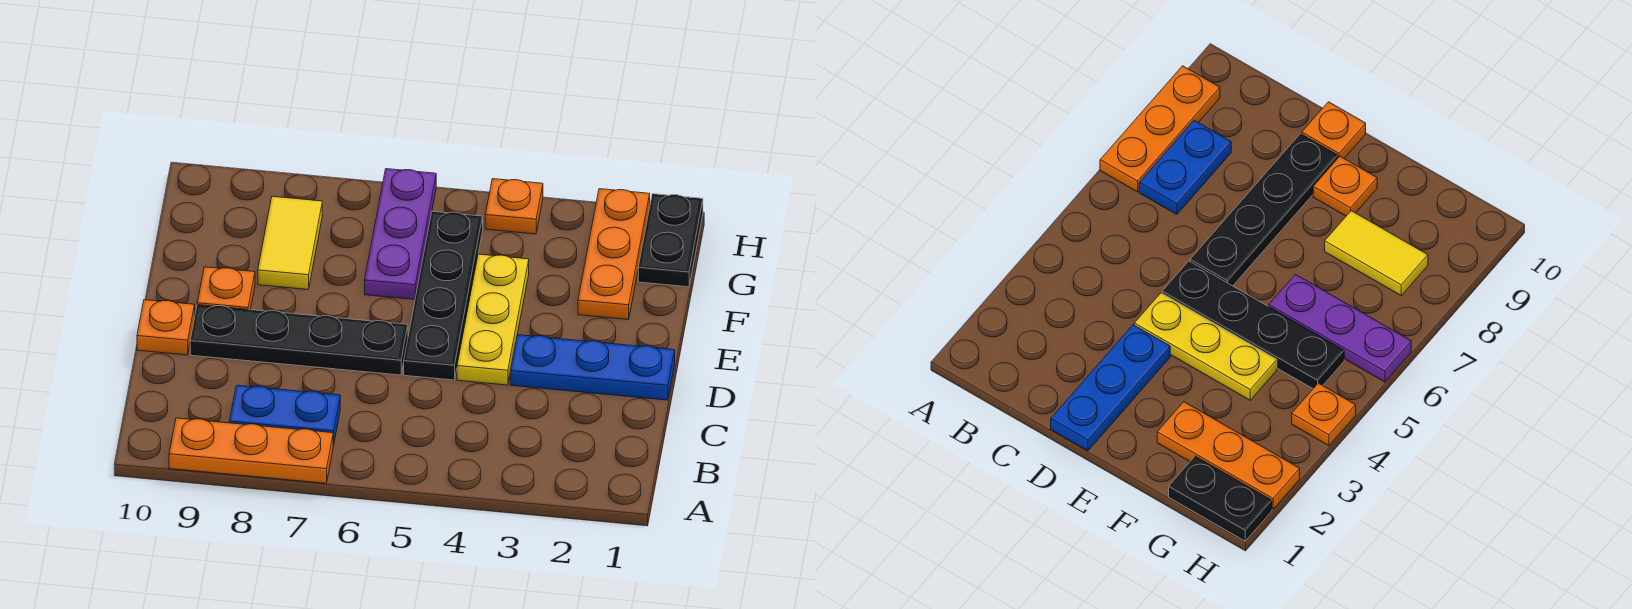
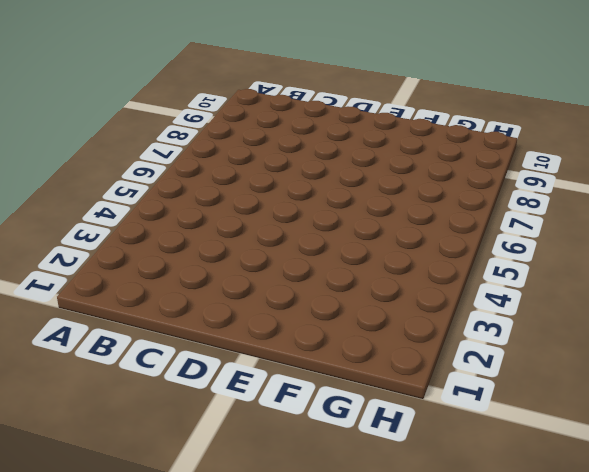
none -> orange 1x3 plate [169,418,333,483]
none -> blue 1x2 plate [230,385,340,445]
none -> blue 1x3 plate [510,335,675,400]

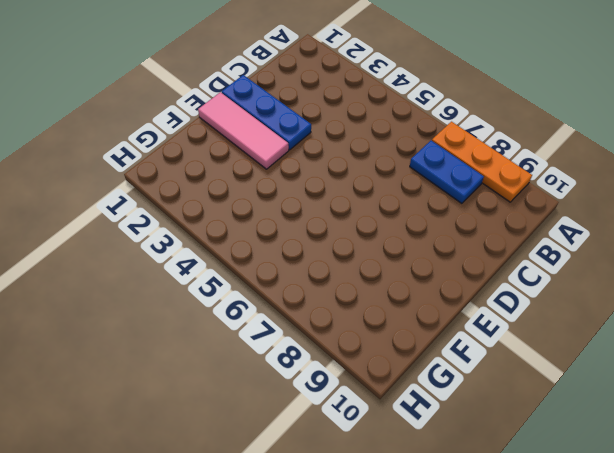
pink 1x3 tile [198,92,289,169] -> none
none -> yellow 1x3 plate [457,254,529,385]
none -> black 1x4 plate [404,211,483,380]
none -> black 1x4 plate [190,305,408,375]

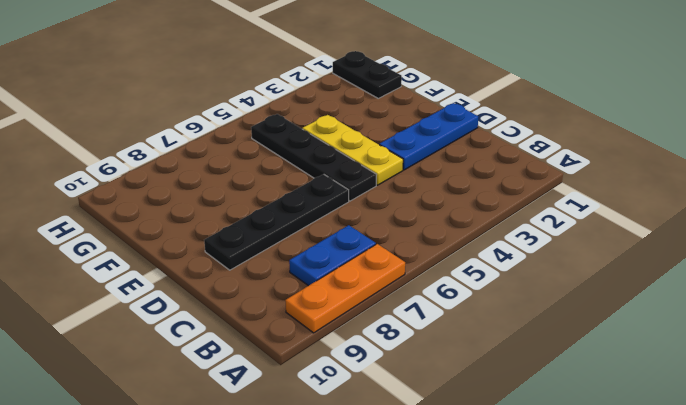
none -> orange 1x1 plate [137,300,195,355]
none -> orange 1x1 plate [197,267,255,310]
none -> orange 1x3 plate [578,189,650,320]

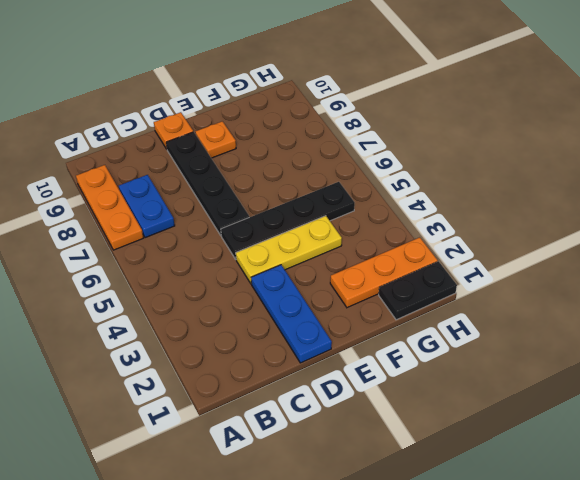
none -> purple 1x3 plate [365,169,436,300]
none -> yellow 1x2 tile [258,196,322,289]
none -> orange 1x1 plate [485,179,543,234]

